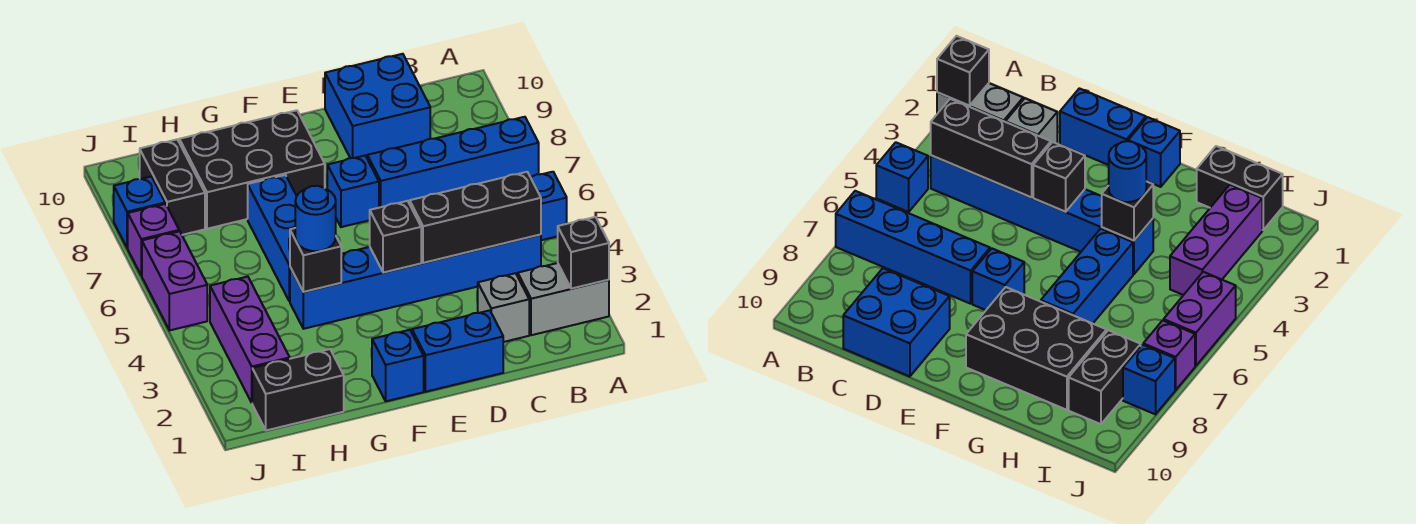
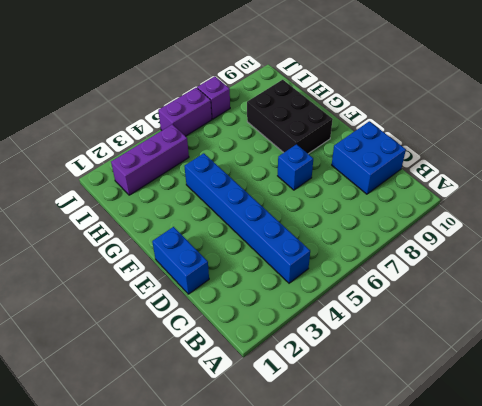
none -> grey 1x2 brick [518,263,609,335]
none -> blue 1x1 brick [531,172,567,240]
none -> blue 1x4 brick [367,117,539,208]

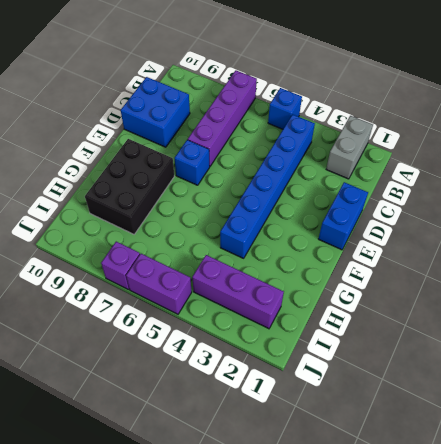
purple 1x4 brick [188,71,257,166] -> blue 1x4 brick [367,117,539,208]
none -> grey 1x1 brick [478,273,529,342]
none -> blue 1x1 brick [372,330,424,401]
none -> blue 1x3 brick [248,175,297,301]

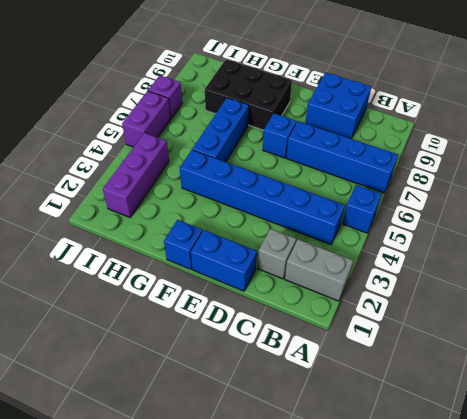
none -> black 1x2 brick [252,349,344,430]
none -> black 1x2 brick [140,140,205,235]
none -> blue 1x1 brick [114,177,165,248]

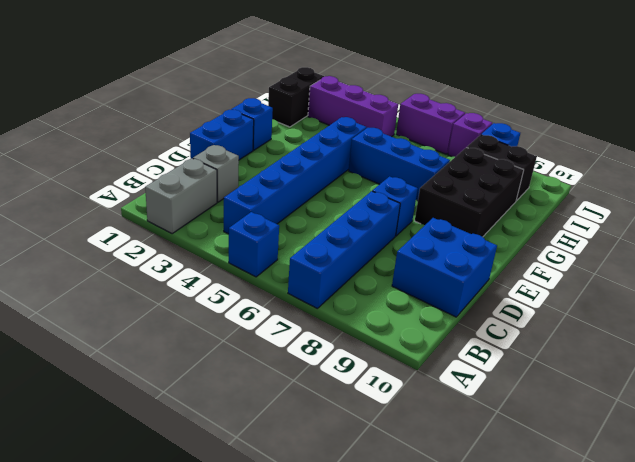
none -> black 1x1 brick [558,217,609,289]
none -> black 1x3 brick [410,172,541,263]
none -> black 1x1 brick [370,201,421,273]

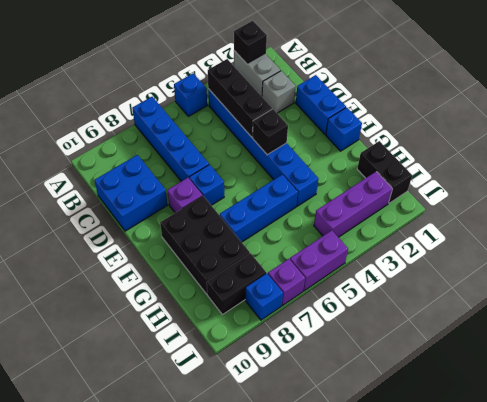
purple 1x1 brick [168,178,203,213] -> none
none -> black 1x1 brick [290,228,341,292]
none -> blue 1x1 round brick [295,186,336,251]

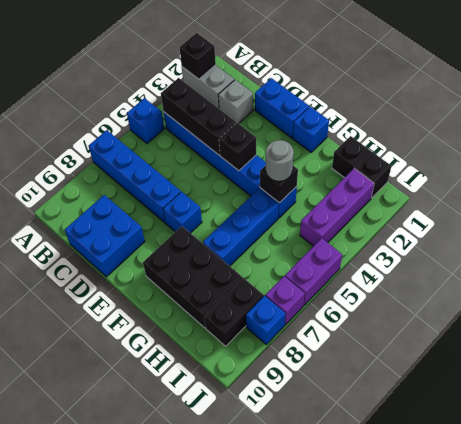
grey 1x1 round brick [266,140,294,181] -> blue 1x1 round brick [295,186,336,251]

